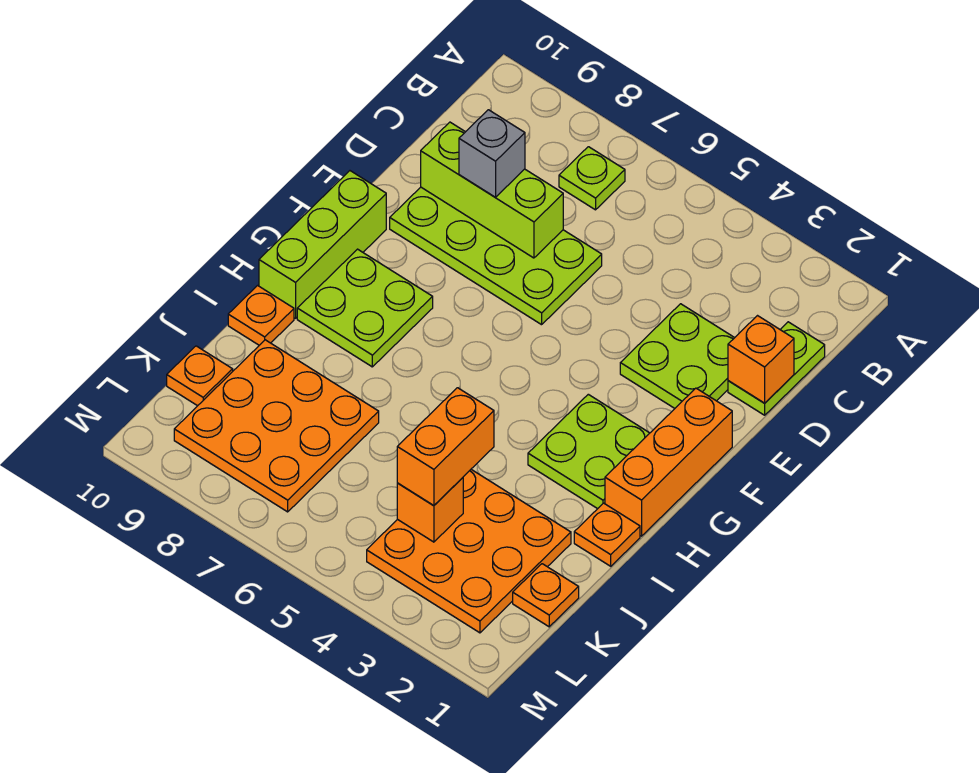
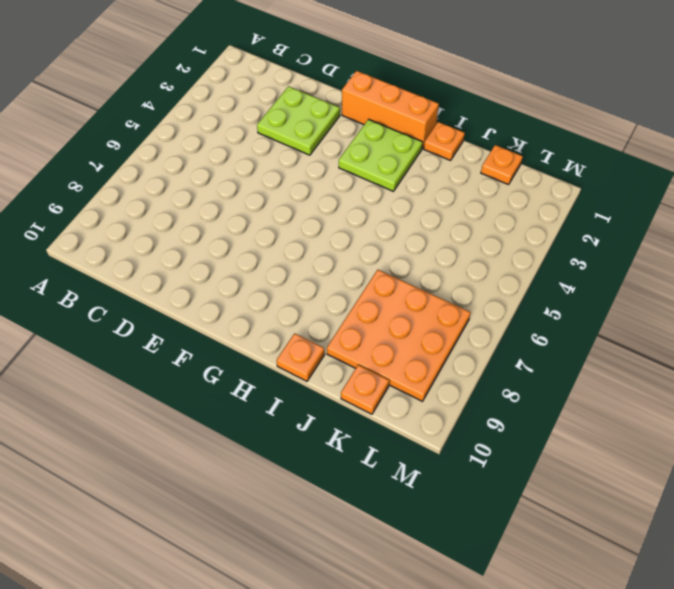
none -> lime 1x1 plate [559,147,625,210]
none -> lime 1x2 plate [728,322,825,415]
none -> lime 2x4 plate [390,187,602,325]

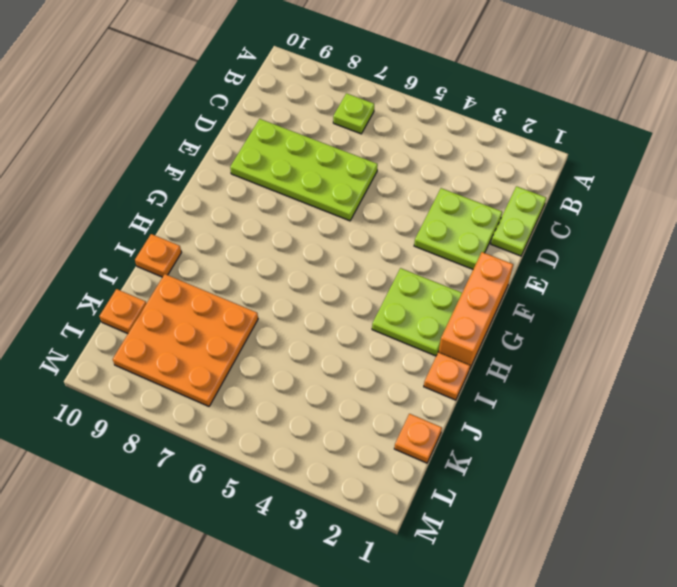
none -> lime 1x3 brick [259,171,386,318]
none -> lime 2x2 plate [297,249,433,367]
none -> orange 3x3 plate [367,470,571,633]

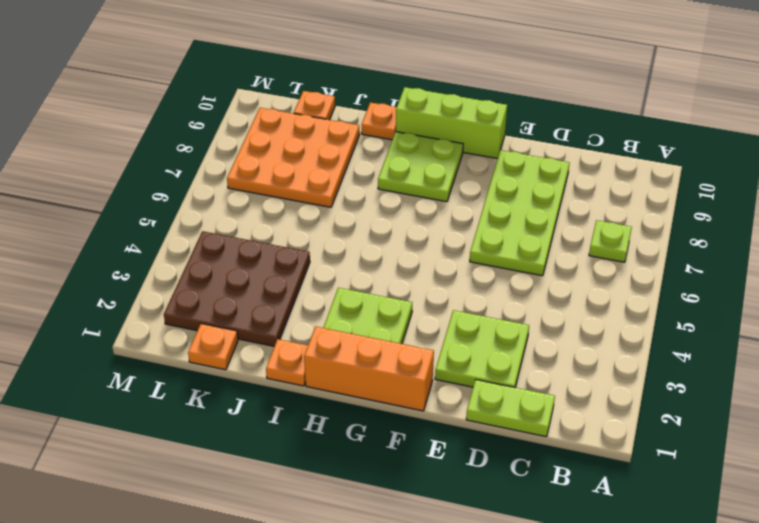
brown 3x3 plate [164,231,310,346] -> orange 3x3 plate [367,470,571,633]
none -> orange 1x1 brick [728,316,794,403]
none -> lime 1x3 brick [421,122,563,258]
none -> orange 1x1 brick [397,478,463,542]

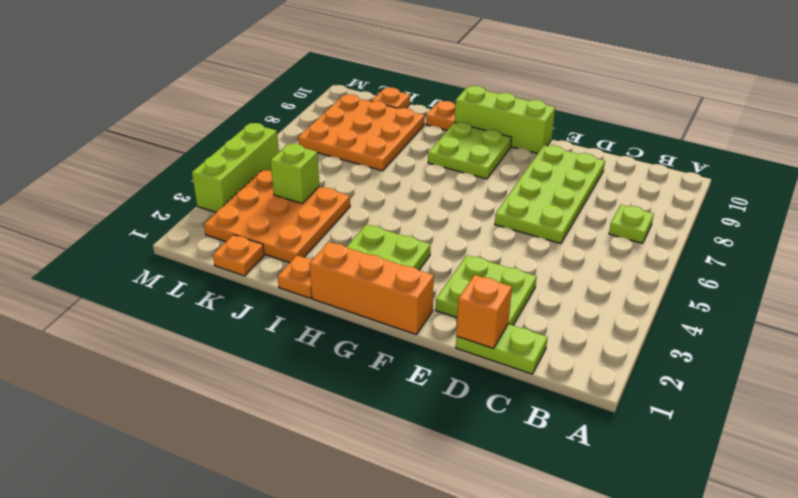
lime 1x1 brick [270,144,319,203] -> orange 1x1 brick [397,478,463,542]
lime 1x3 brick [192,123,279,212] -> lime 1x3 brick moved to [421,122,563,258]
none -> grey 1x1 brick [459,110,525,197]
none -> orange 1x2 brick [397,388,494,506]

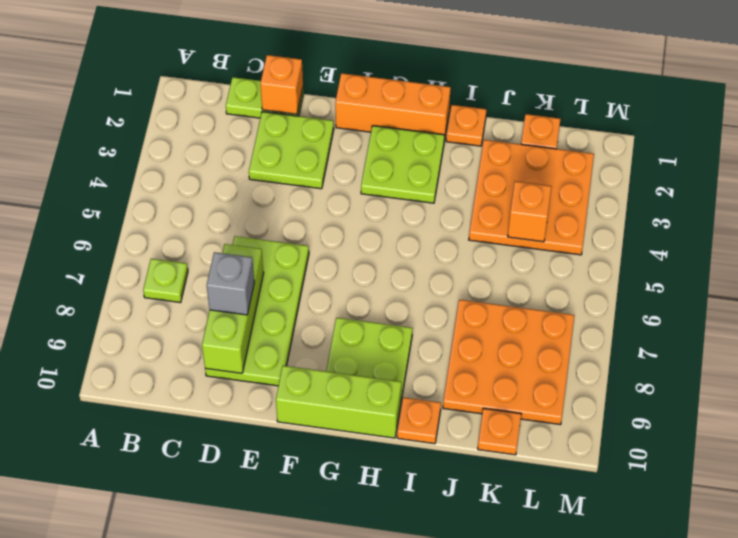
none -> orange 1x2 brick [397,388,494,506]

